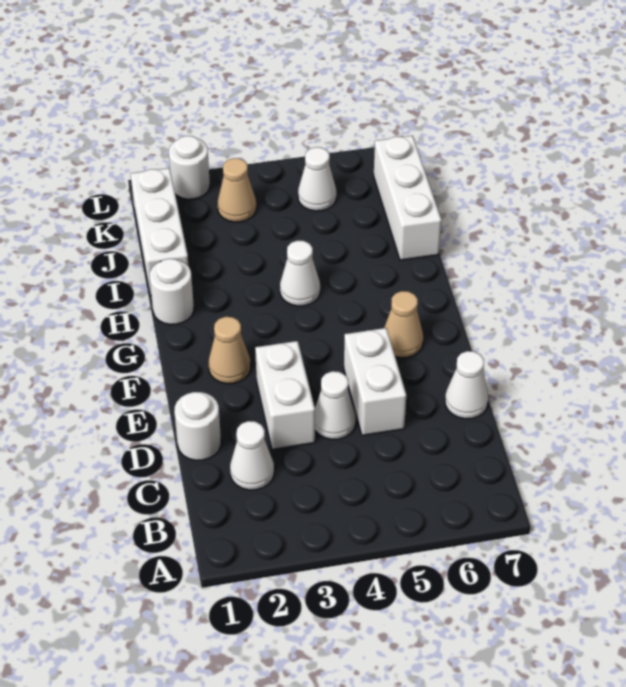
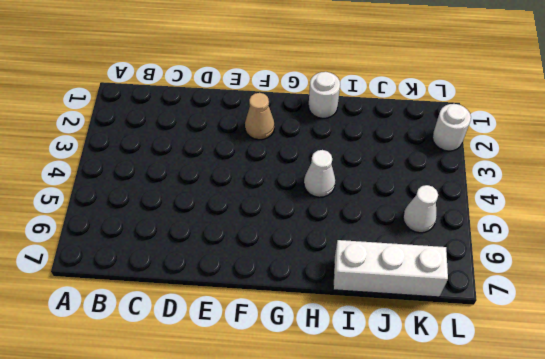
none -> white 1x1 cone [230,421,274,490]
none -> white 1x1 round brick [174,392,221,460]
none -> white 1x2 brick [255,341,315,449]

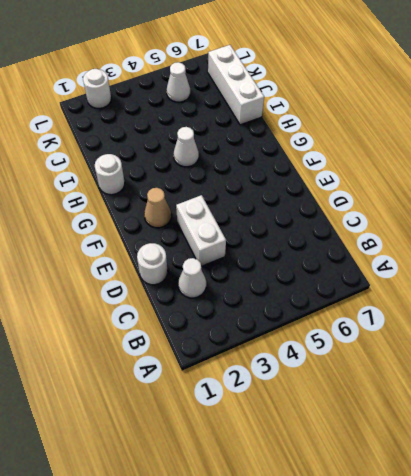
none -> white 1x1 cone [315,371,356,439]
none -> white 1x2 brick [344,328,406,436]
none -> white 1x1 cone [445,351,488,419]

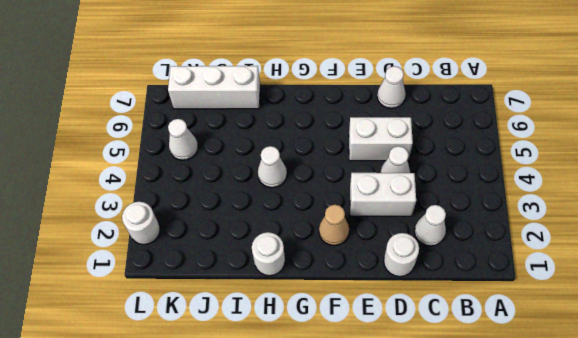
none -> tan 1x1 cone [384,291,423,358]
none -> white 1x3 brick [131,168,189,296]
none -> tan 1x1 cone [218,158,256,222]

